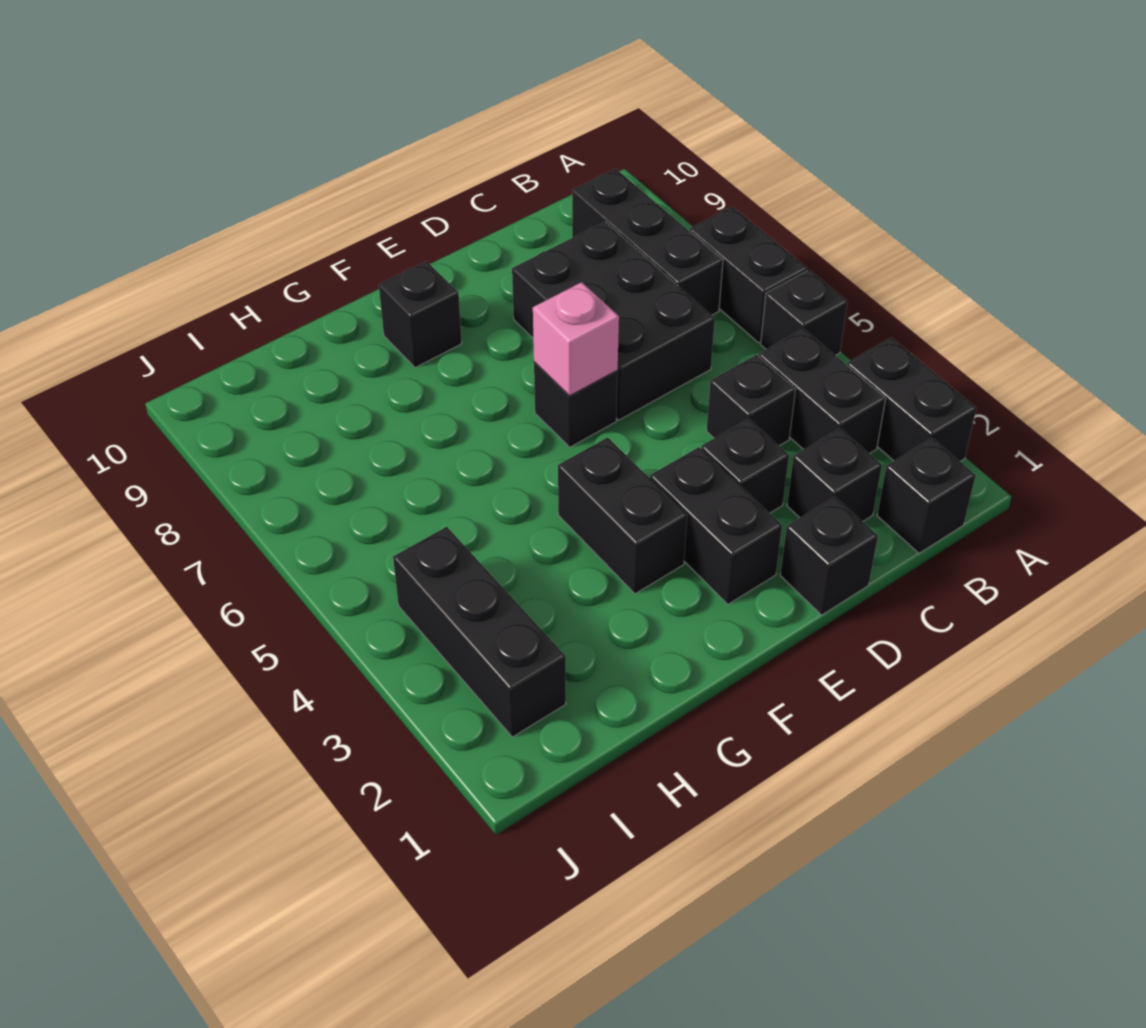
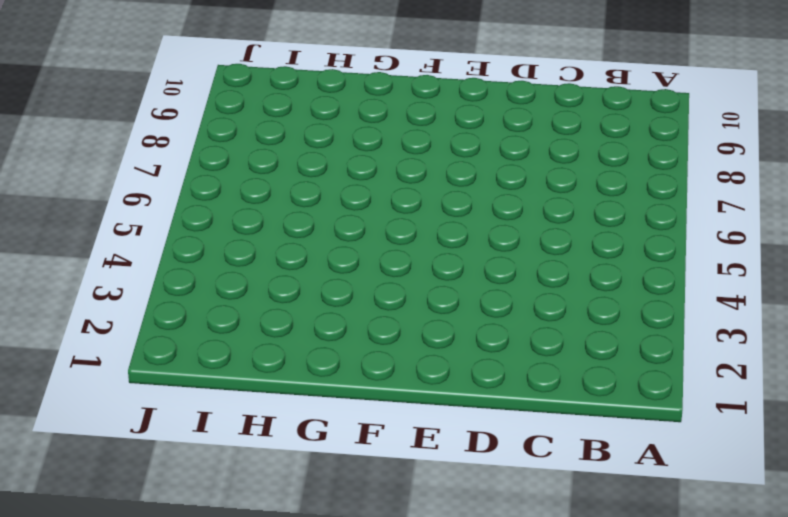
none -> black 1x2 brick [847,338,977,461]
none -> black 1x1 brick [761,270,848,355]
none -> black 1x2 brick [689,207,807,343]

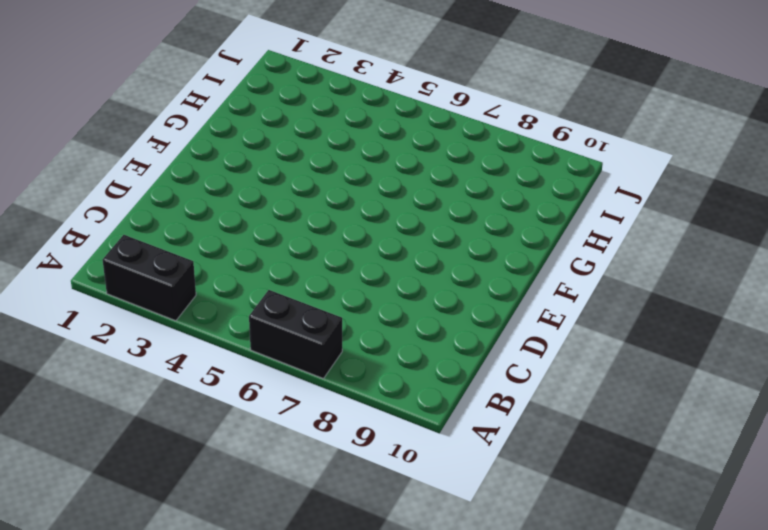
none -> black 1x1 brick [761,270,848,355]
none -> black 1x1 brick [877,438,976,553]
none -> black 1x2 brick [758,329,886,454]

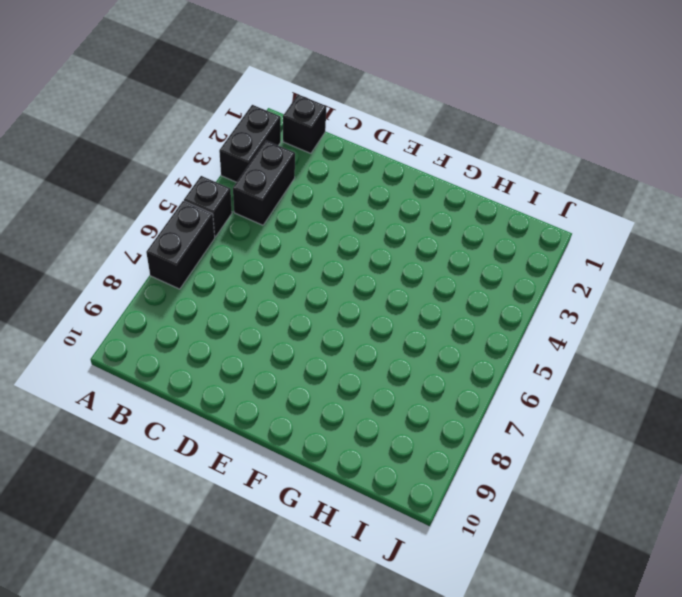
none -> black 1x3 brick [572,169,723,315]
none -> black 1x1 brick [787,429,882,522]
none -> black 1x1 brick [707,355,796,446]

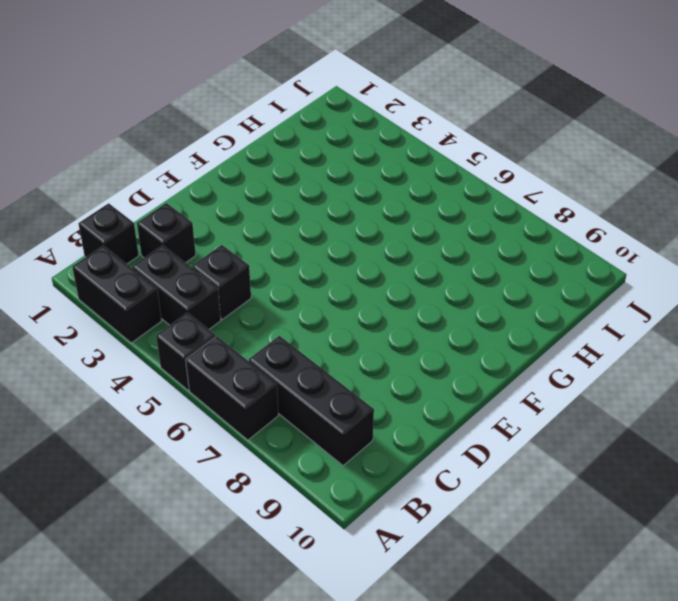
none -> black 2x3 brick [512,222,715,420]
none -> black 1x1 brick [780,497,878,615]
none -> black 1x1 brick [701,419,789,513]

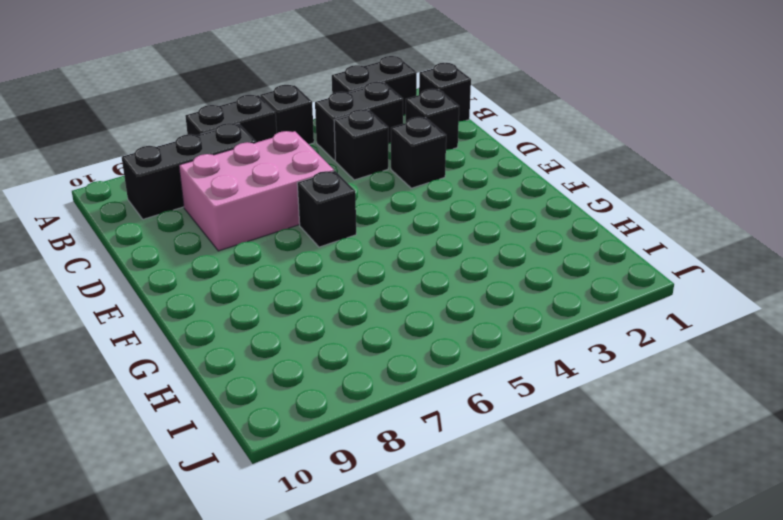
pink 2x3 brick [179,131,334,251] -> black 2x3 brick [512,222,715,420]
none -> black 1x1 brick [780,497,878,615]
none -> black 1x2 brick [650,447,782,604]
none -> black 1x2 brick [558,438,687,594]

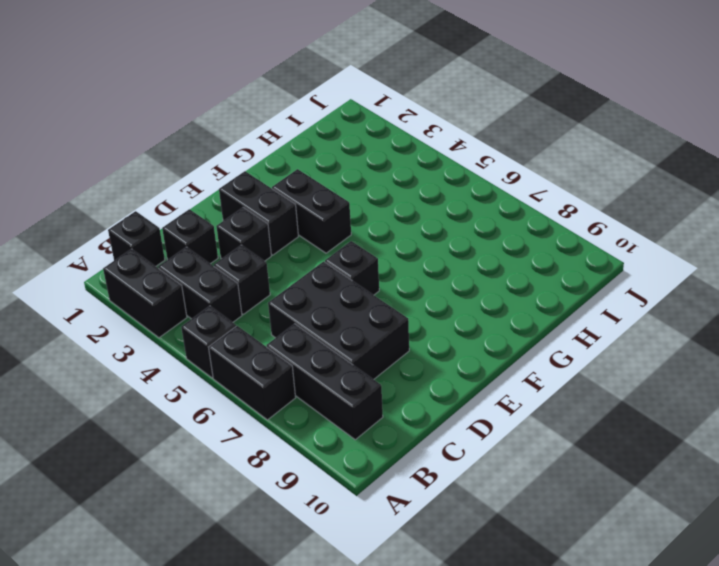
none -> black 1x1 brick [780,497,878,615]
none -> black 1x1 brick [379,261,462,368]
none -> black 1x3 brick [393,527,566,737]

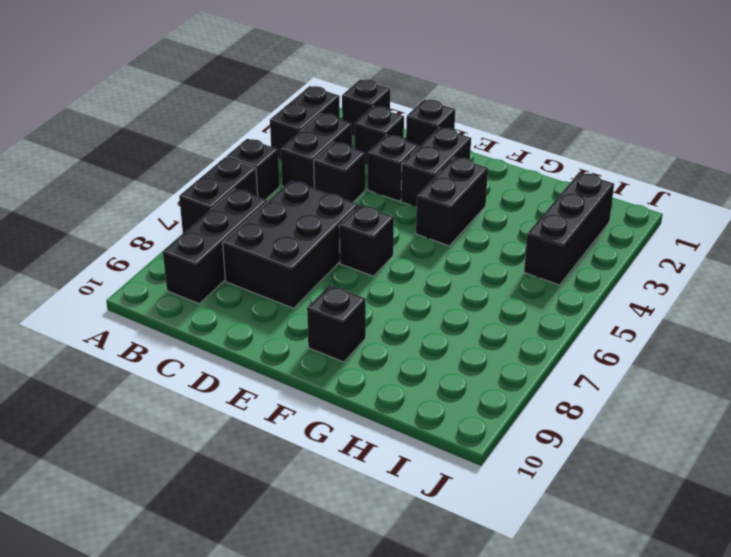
none -> pink 1x1 brick [533,282,619,396]

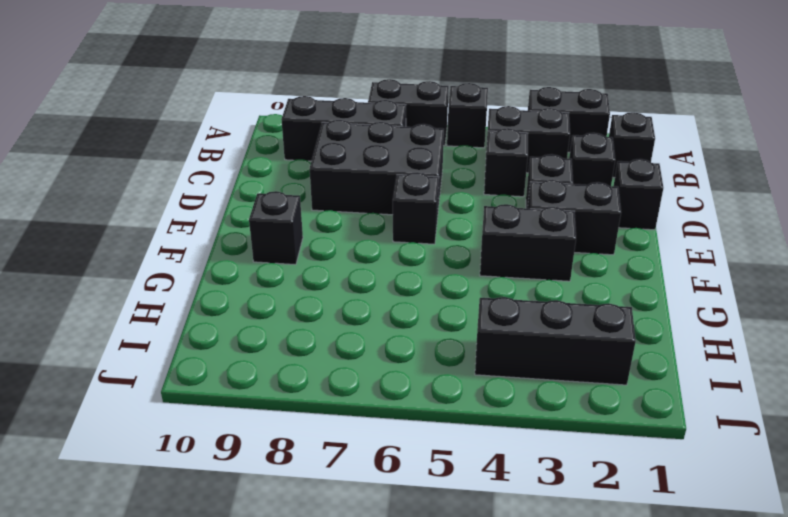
none -> pink 1x1 brick [533,282,619,396]

